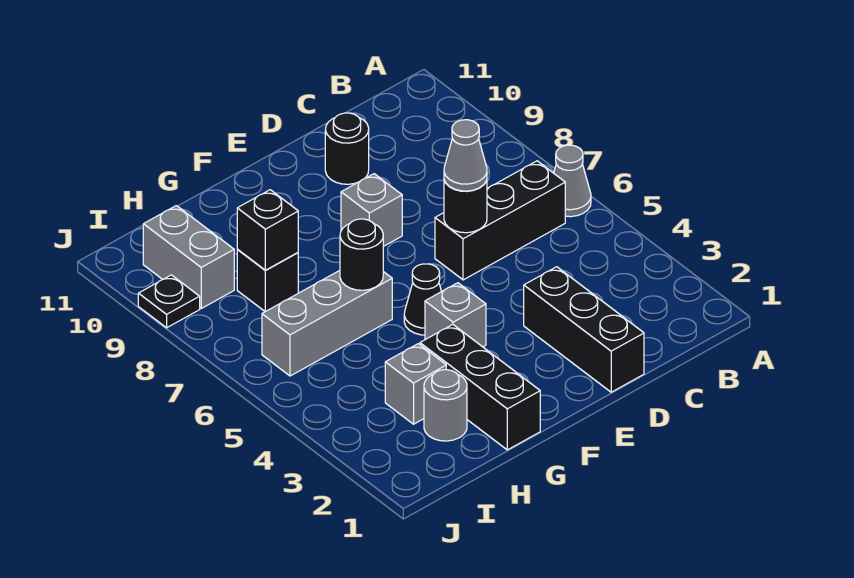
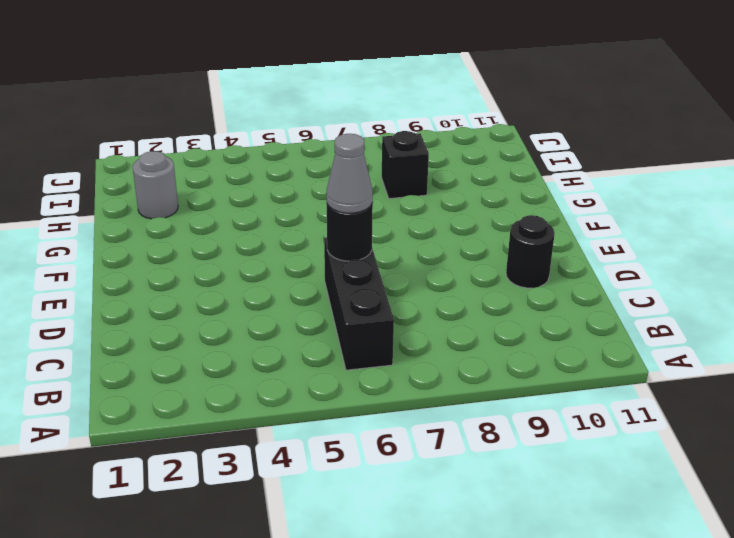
none -> grey 1x1 cone [554,145,591,217]
none -> black 1x3 brick [524,267,644,392]
none -> grey 1x1 brick [341,174,402,246]

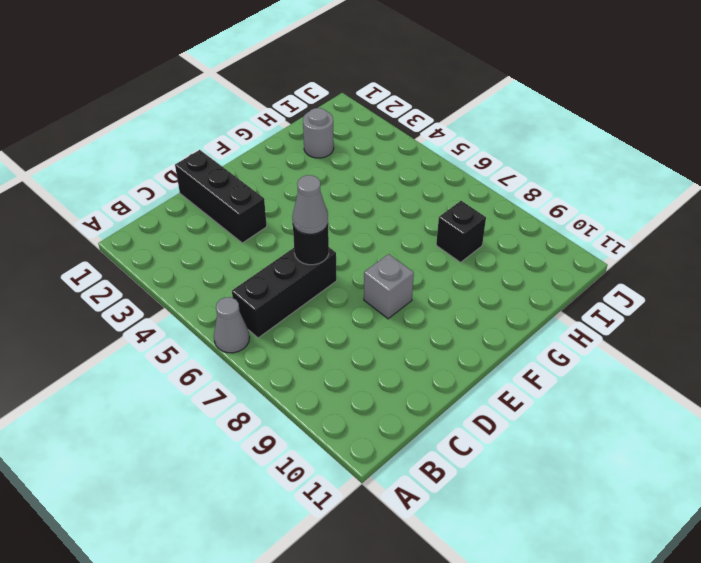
none -> black 1x1 round brick [325,113,369,184]
none -> grey 1x1 brick [425,283,486,347]
none -> black 1x1 cone [404,264,442,335]

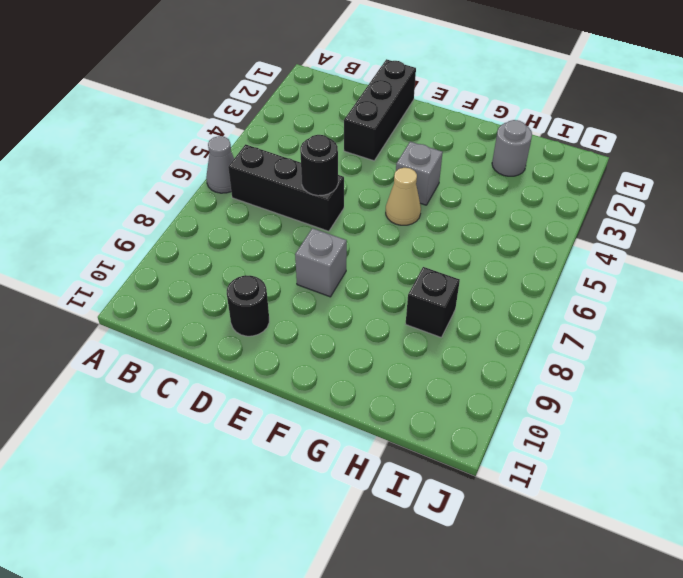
tan 1x1 cone [386,168,421,225] -> black 1x1 cone [404,264,442,335]
none -> black 1x3 brick [420,325,540,450]
none -> grey 1x3 brick [262,271,392,376]
none -> grey 1x1 brick [385,344,446,424]

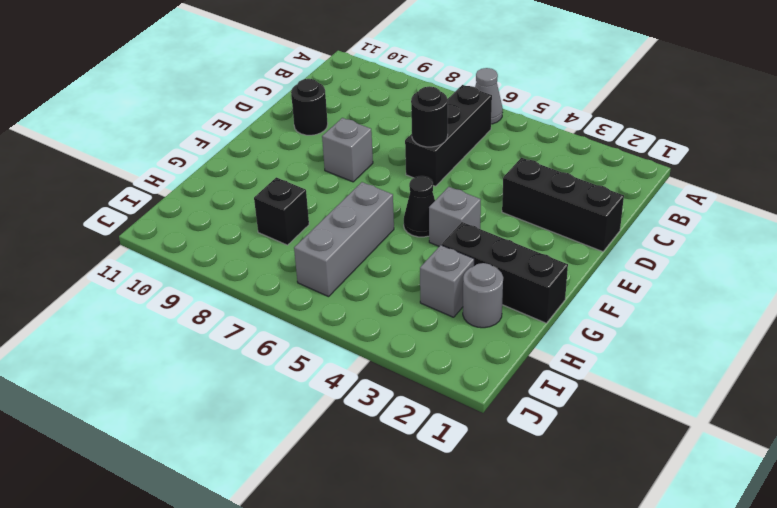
none -> grey 1x2 brick [143,206,234,308]
none -> black 1x1 plate [138,275,200,328]
none -> black 1x1 round brick [340,219,383,290]

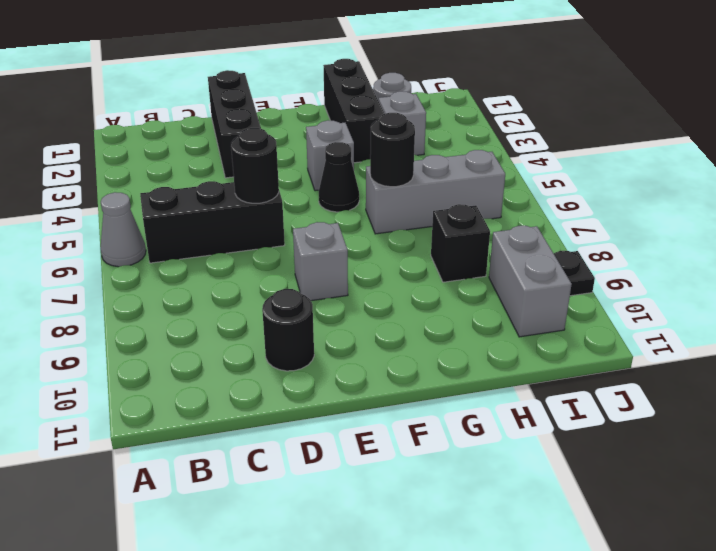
none -> black 1x1 brick [237,190,298,270]
none -> grey 1x1 cone [444,120,487,191]

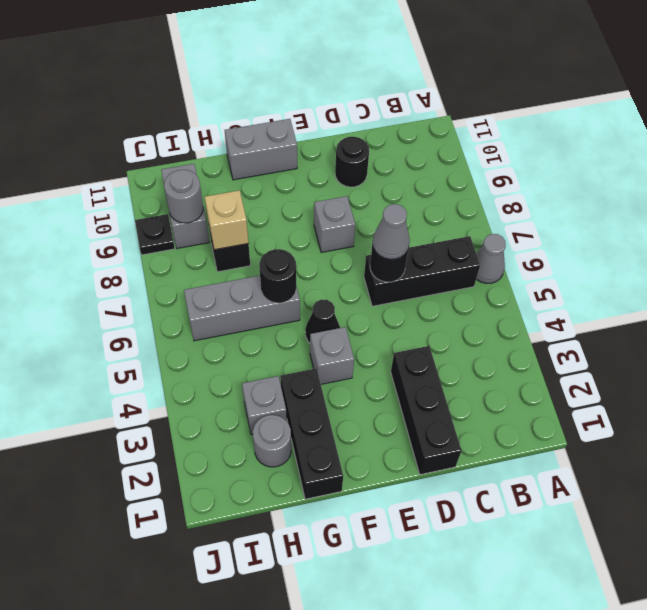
grey 1x2 brick [225,119,297,180] -> none
tan 1x1 brick [205,190,248,250] -> black 1x1 brick [237,190,298,270]
grey 1x1 round brick [164,170,203,223] -> none

